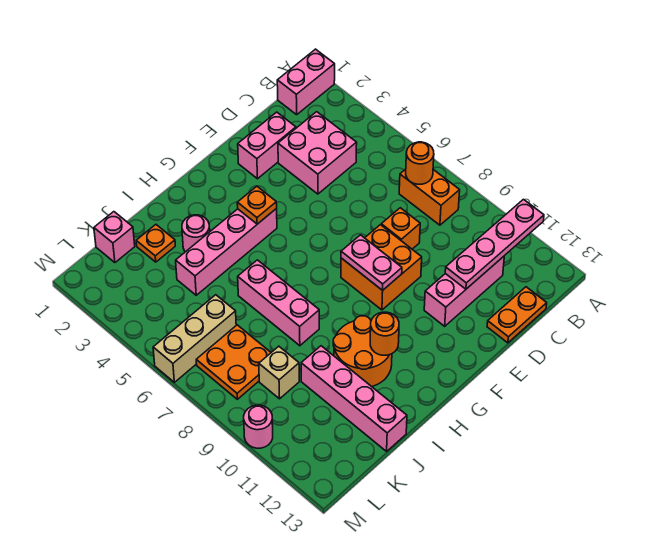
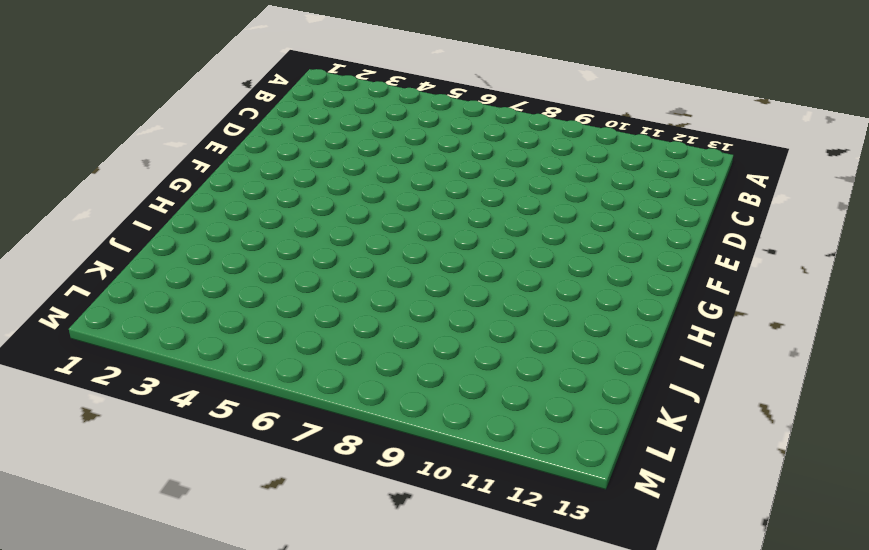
none -> pink 1x2 brick [277,49,335,115]
none -> orange 1x2 brick [399,169,460,225]
none -> pink 2x2 brick [278,112,357,194]

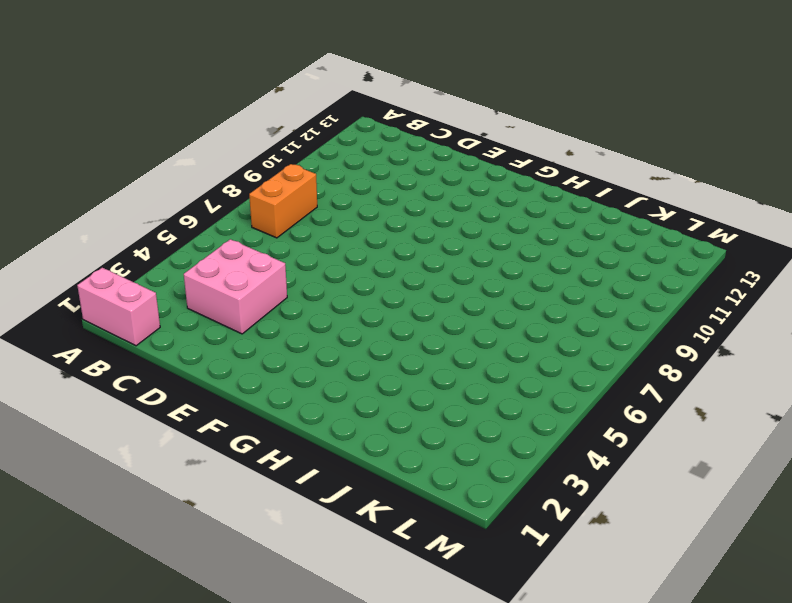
none -> pink 1x3 brick [424,256,504,326]
none -> orange 1x2 plate [487,287,547,343]
none -> pink 1x2 brick [238,112,296,179]

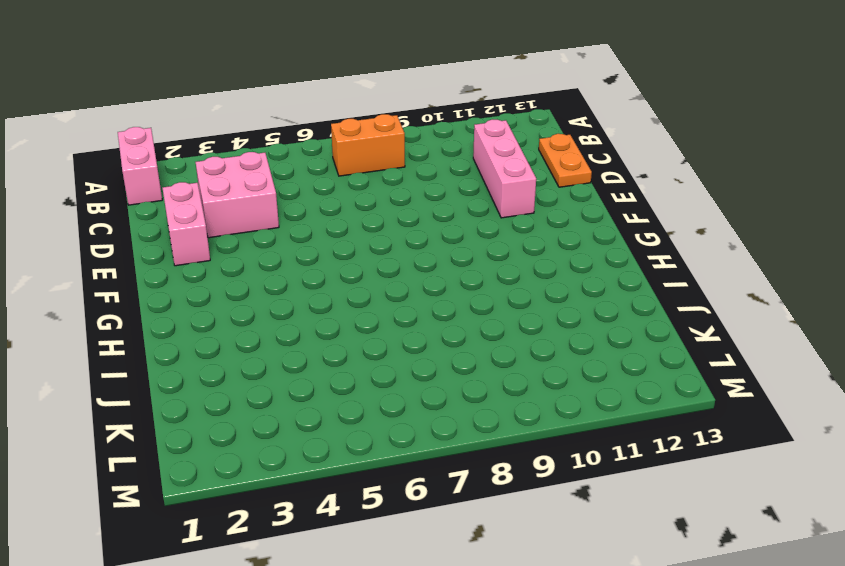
none -> orange 1x1 brick [381,208,420,249]
none -> orange 2x2 brick [341,225,422,310]
none -> pink 1x4 brick [176,209,277,295]

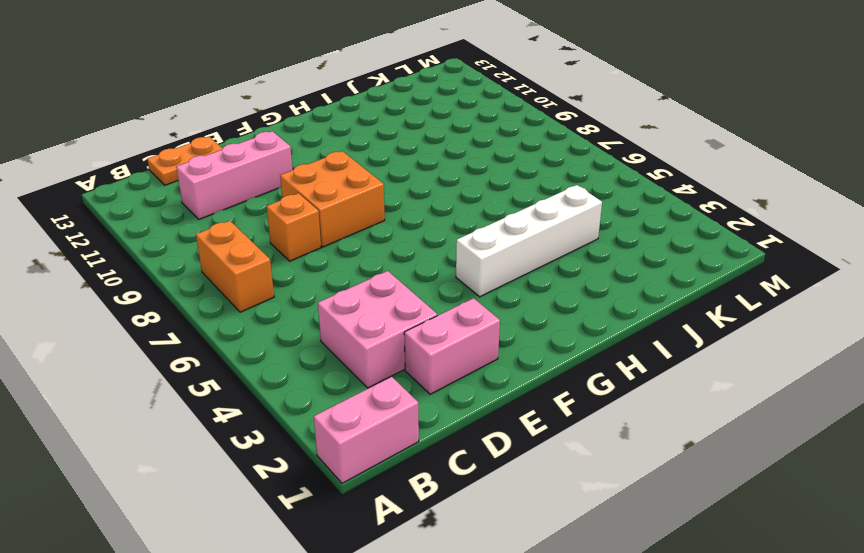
white 1x4 brick [456,185,602,297] -> pink 1x4 brick [176,209,277,295]
none -> orange 2x2 round brick [333,316,392,386]
none -> pink 1x1 round brick [182,215,210,252]
none -> pink 1x3 brick [238,260,319,346]

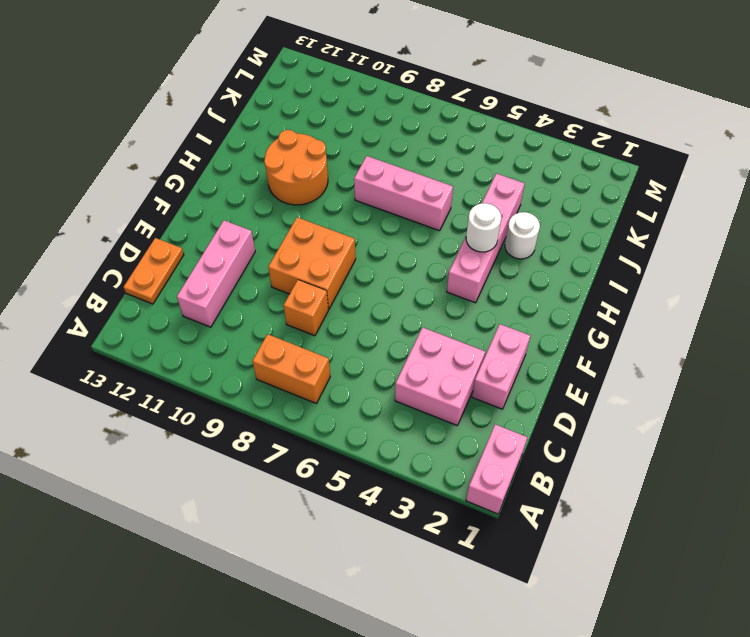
white 1x1 round brick [466,203,501,252] -> none
white 1x1 round brick [505,212,540,259] -> pink 1x1 round brick [182,215,210,252]
none -> orange 1x1 plate [136,225,175,262]
none -> pink 1x4 brick [301,346,407,451]
none -> pink 1x1 brick [94,212,135,263]

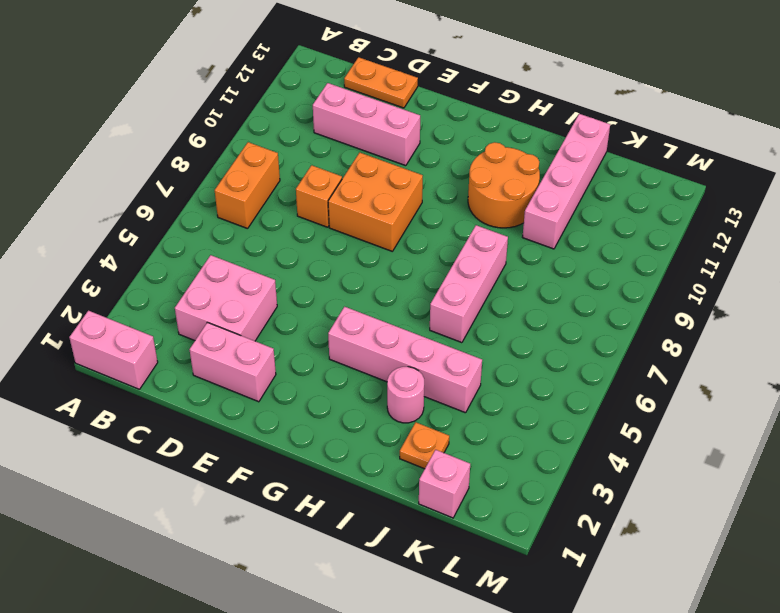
none -> tan 1x3 brick [153,295,236,382]
none -> orange 2x2 plate [196,325,271,399]
none -> tan 1x1 brick [259,346,299,399]

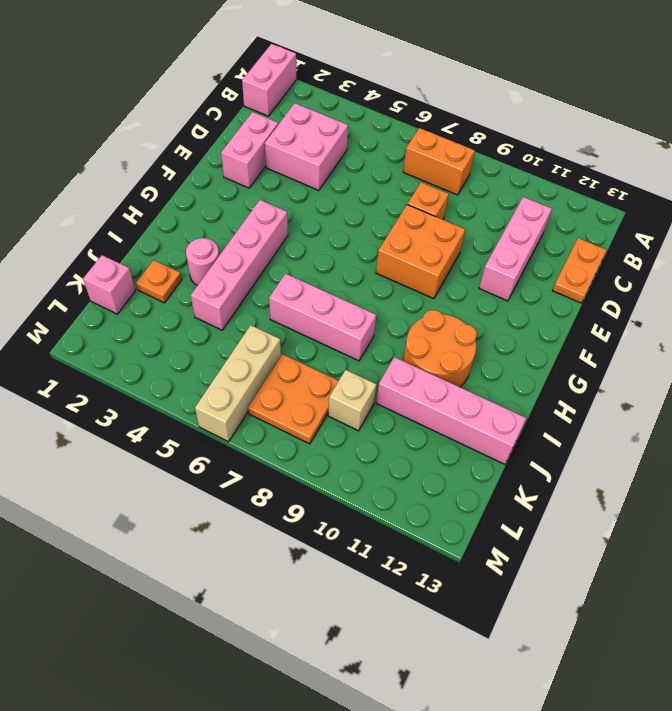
none -> pink 1x1 round brick [244,405,273,448]
none -> pink 1x4 plate [445,200,544,289]
none -> orange 1x1 round brick [406,142,434,184]

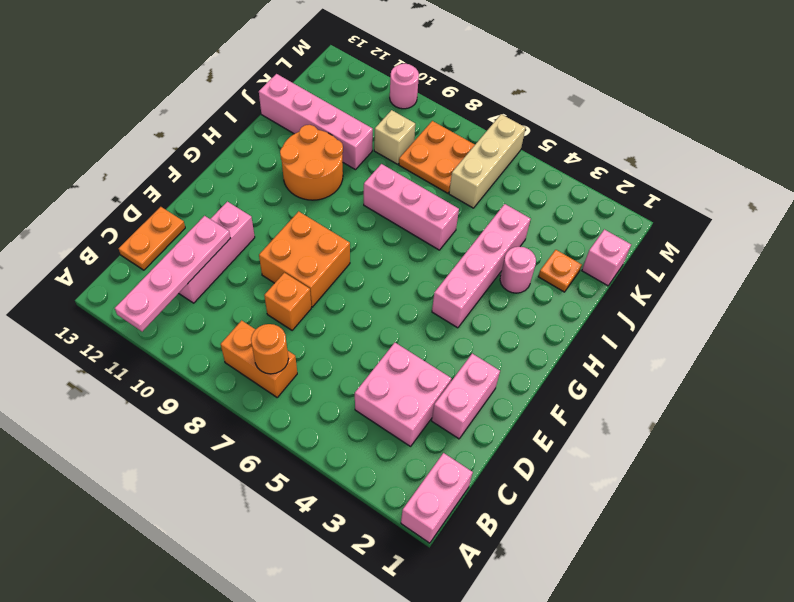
none -> pink 1x2 plate [341,235,402,290]
none -> orange 1x1 plate [237,186,277,224]
none -> orange 1x1 round brick [370,312,399,355]

